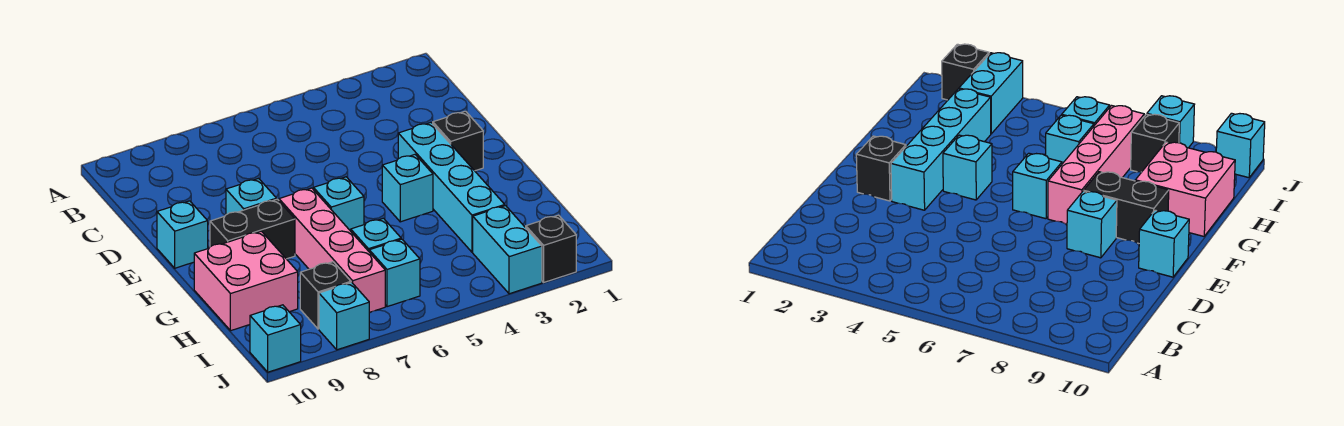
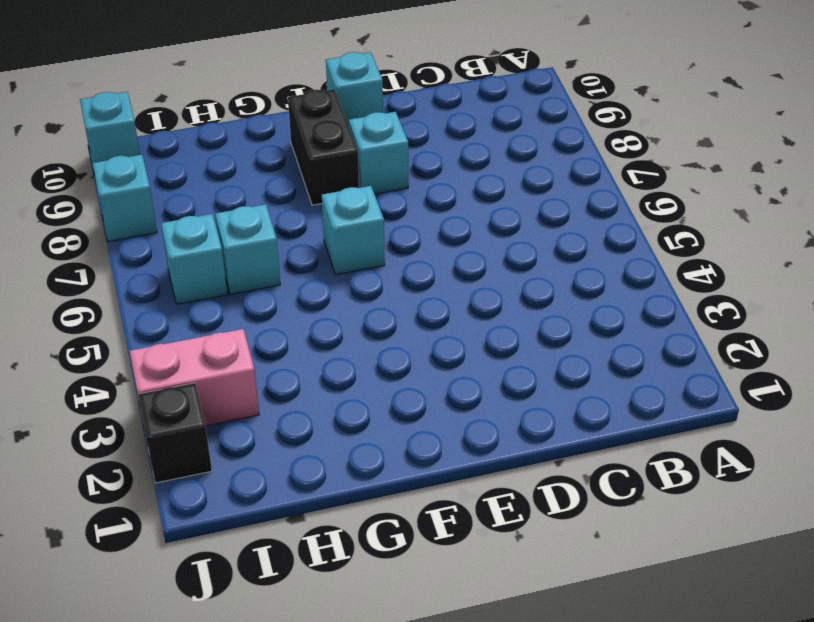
pink 1x2 brick [130,329,259,426] -> cyan 1x2 brick [473,206,542,294]
none -> black 1x1 brick [433,111,483,171]
none -> cyan 1x4 brick [398,123,505,252]
none -> cyan 1x1 brick [382,155,433,222]

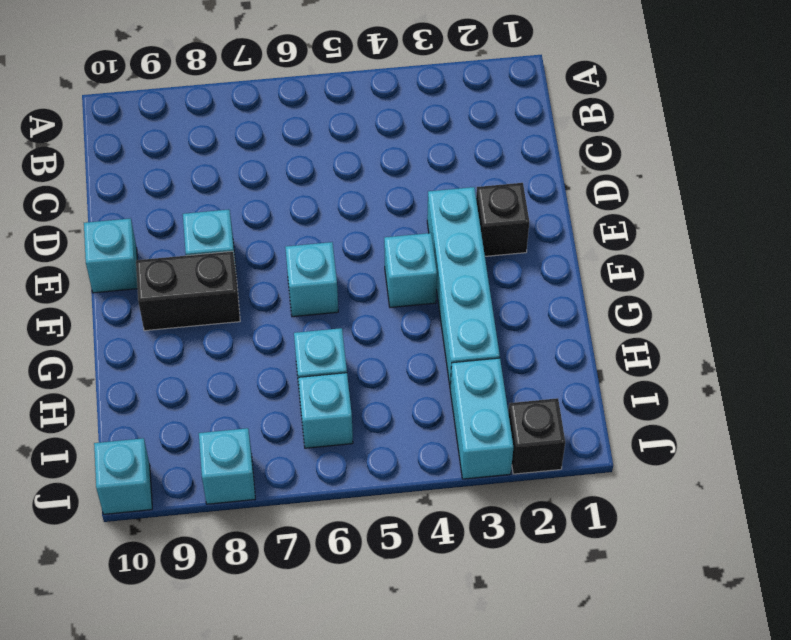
none -> pink 1x4 brick [279,188,385,312]
none -> pink 2x2 brick [194,231,298,331]
none -> black 1x1 brick [300,262,351,329]

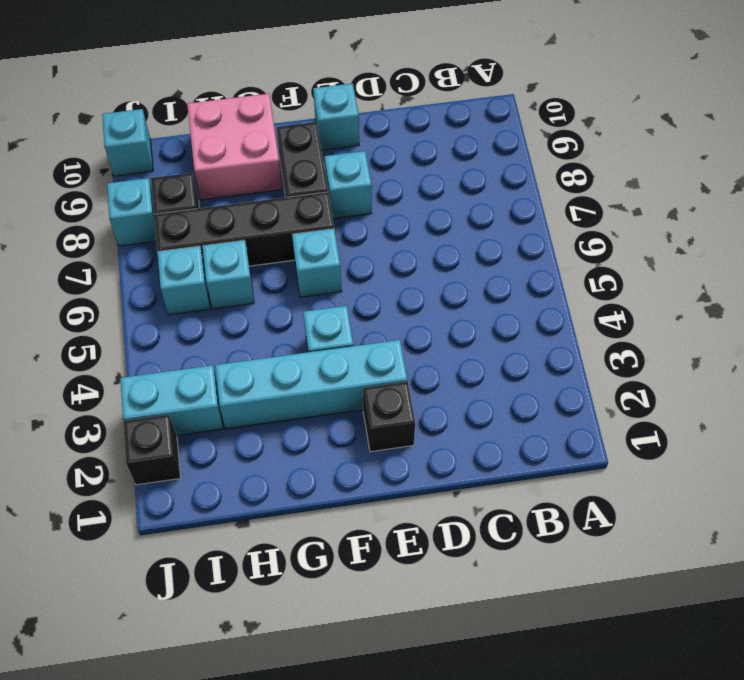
black 1x4 brick [154,192,334,266] -> pink 1x4 brick [279,188,385,312]

